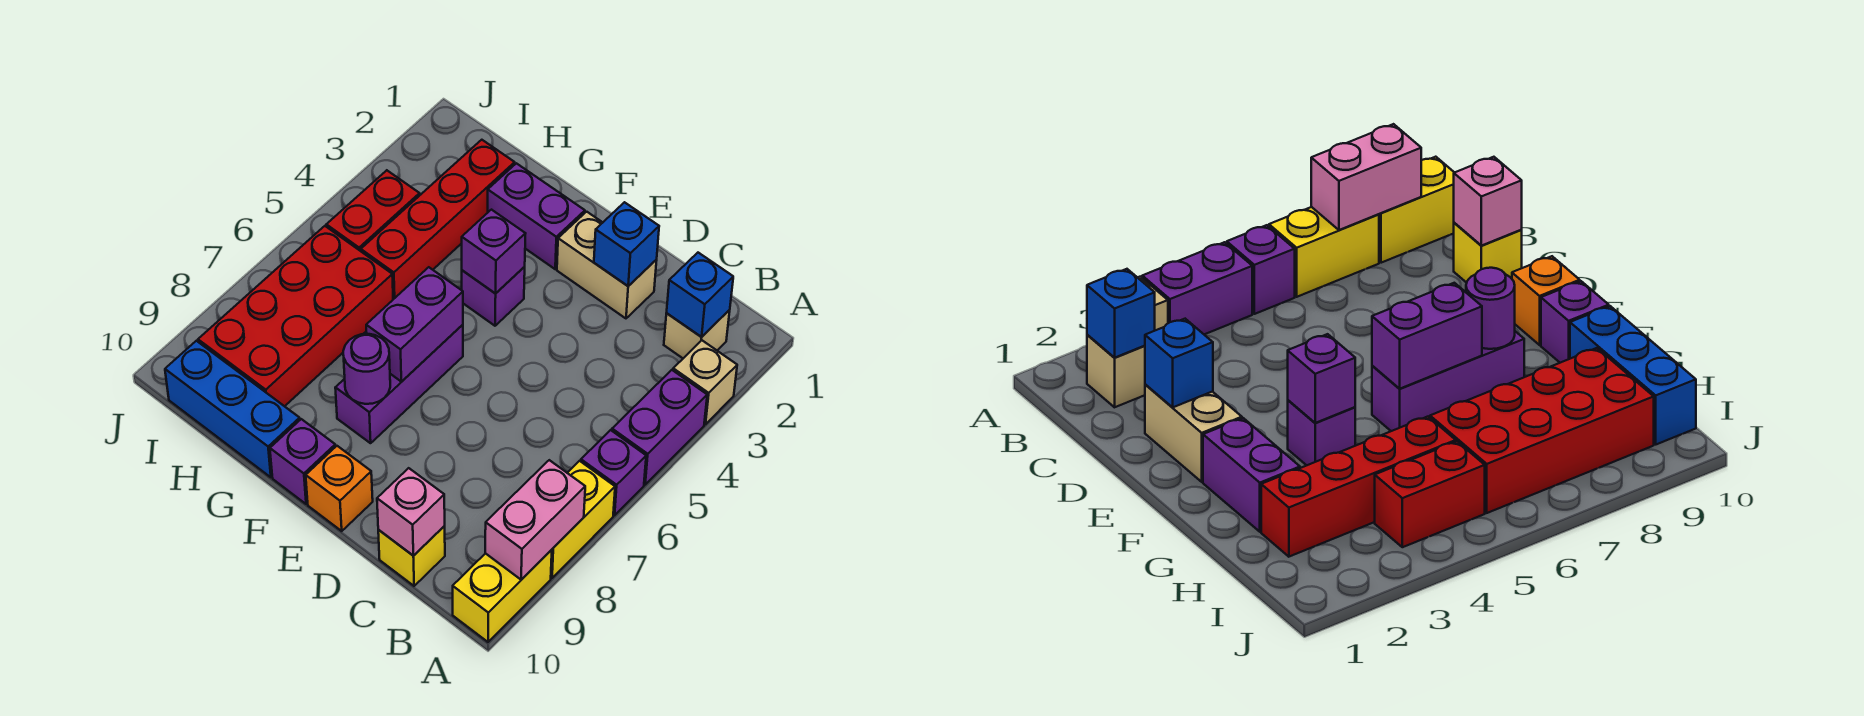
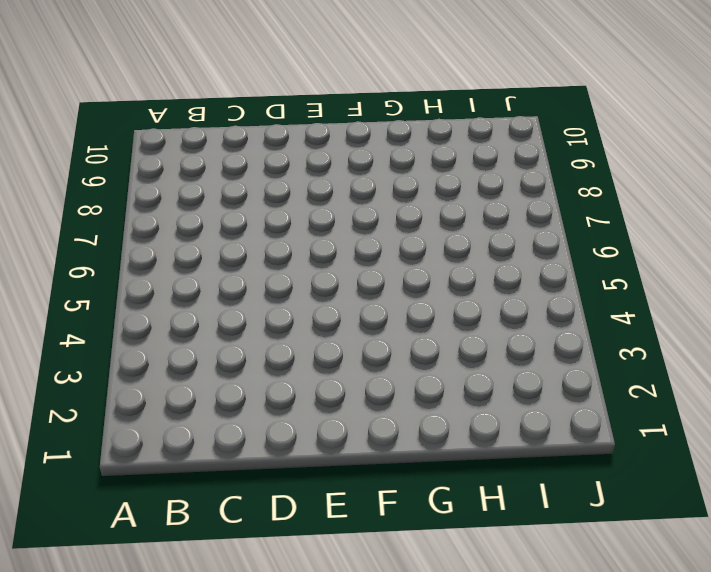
none -> tan 1x1 brick [673,340,737,424]
none -> purple 1x2 brick [612,370,707,485]
none -> purple 1x1 brick [581,430,646,515]

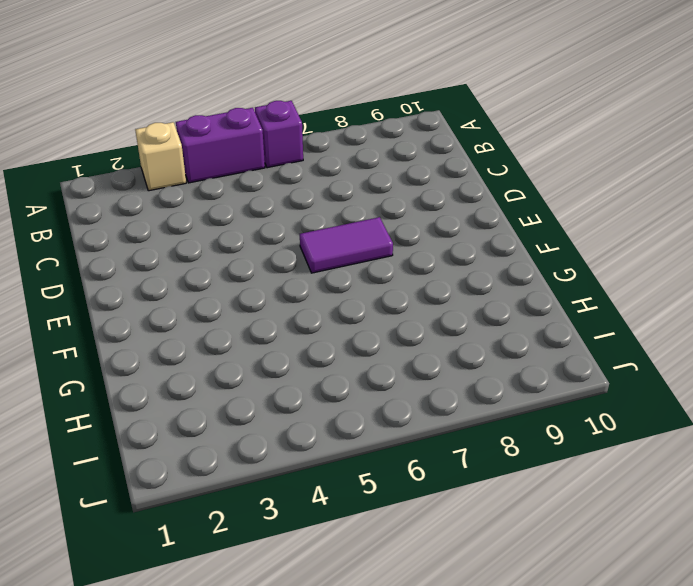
purple 1x2 tile [300,217,393,273] -> none
none -> yellow 1x2 brick [551,461,615,578]
none -> yellow 1x2 brick [453,550,552,642]
none -> tan 1x1 brick [664,310,730,358]

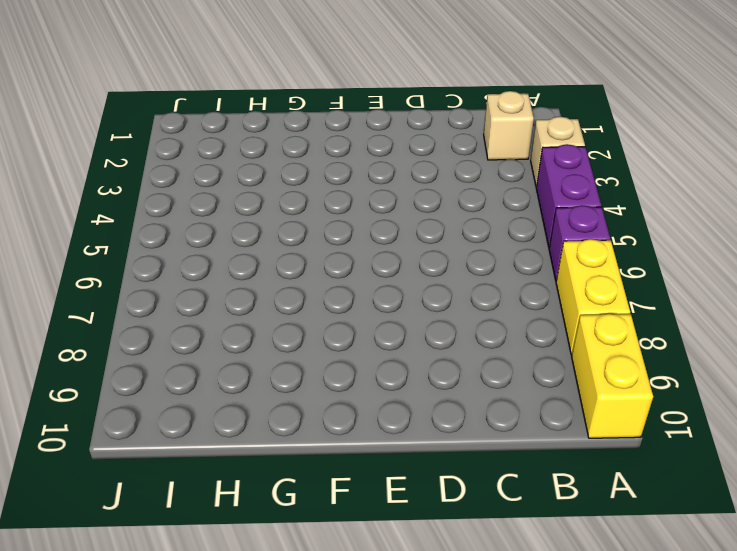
none -> yellow 1x1 brick [378,526,445,586]
none -> tan 1x2 brick [557,212,657,318]
none -> orange 1x1 brick [306,446,373,531]

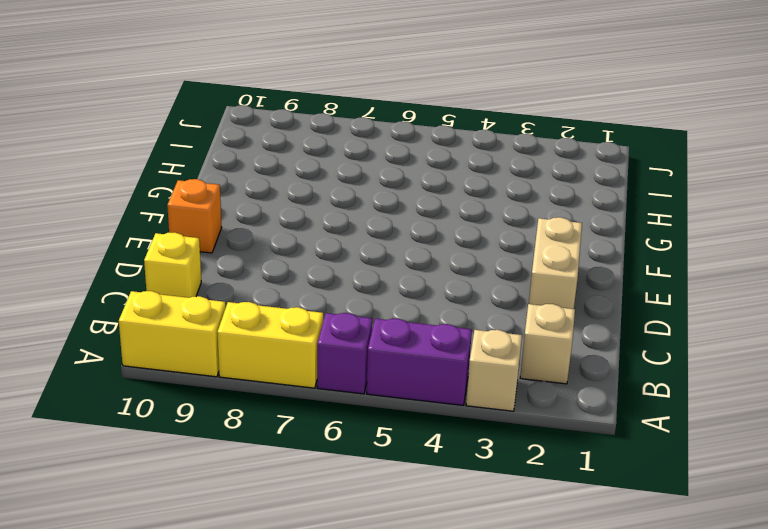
none -> purple 1x2 brick [488,163,585,269]
none -> purple 1x1 brick [462,267,525,326]
none -> purple 1x3 brick [335,325,463,443]

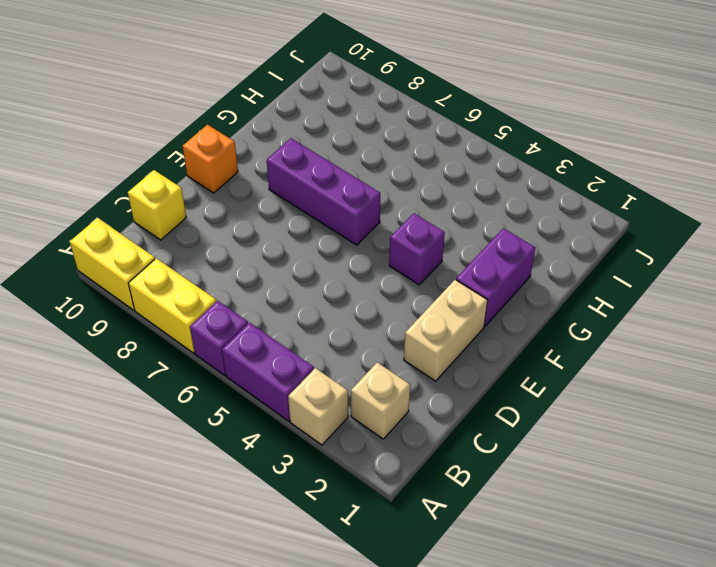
none -> purple 1x1 brick [270,419,335,504]
none -> blue 1x3 brick [165,341,300,477]
none -> red 1x4 brick [361,140,515,299]

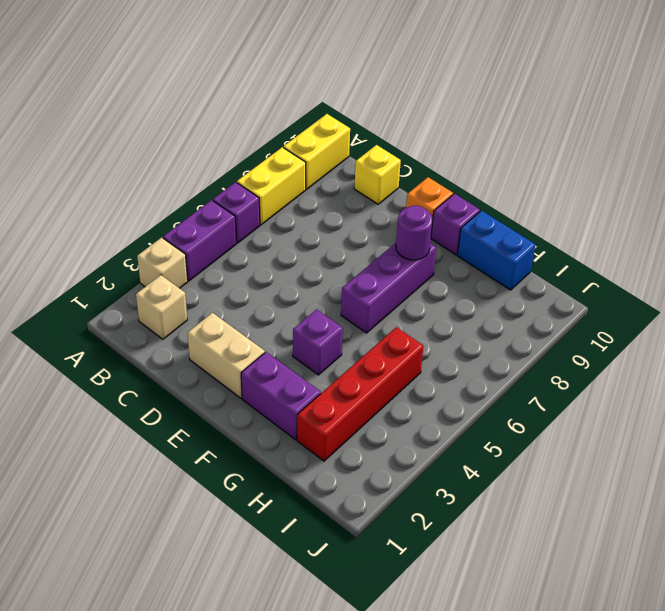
blue 1x2 brick [457,211,535,290] -> blue 1x3 brick [165,341,300,477]
none -> red 2x4 brick [198,226,393,406]
none -> red 1x2 brick [326,170,420,251]
none -> pink 1x2 brick [485,460,585,580]

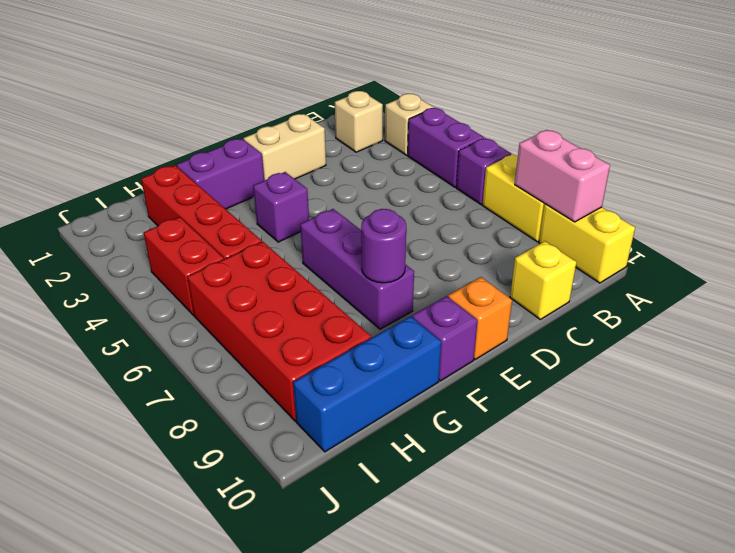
none -> blue 1x1 brick [667,253,733,337]
none -> pink 1x1 brick [377,468,445,556]
none -> blue 1x1 brick [594,202,659,286]

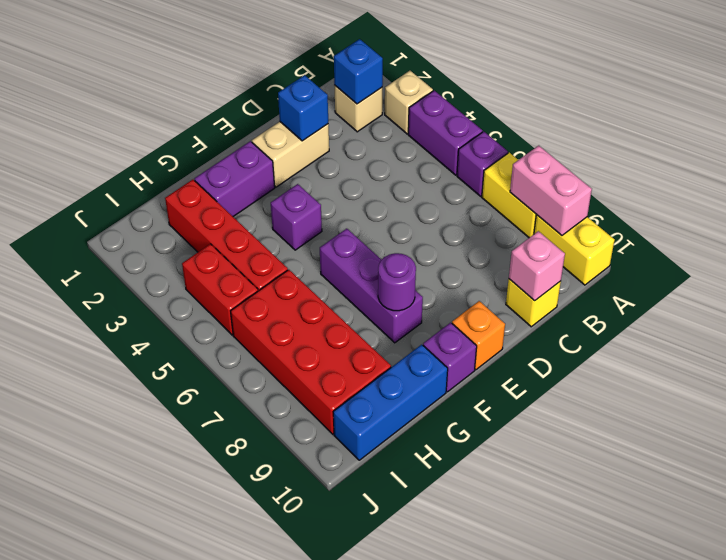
none -> purple 1x1 brick [462,210,526,294]
none -> purple 1x2 brick [366,267,463,382]

